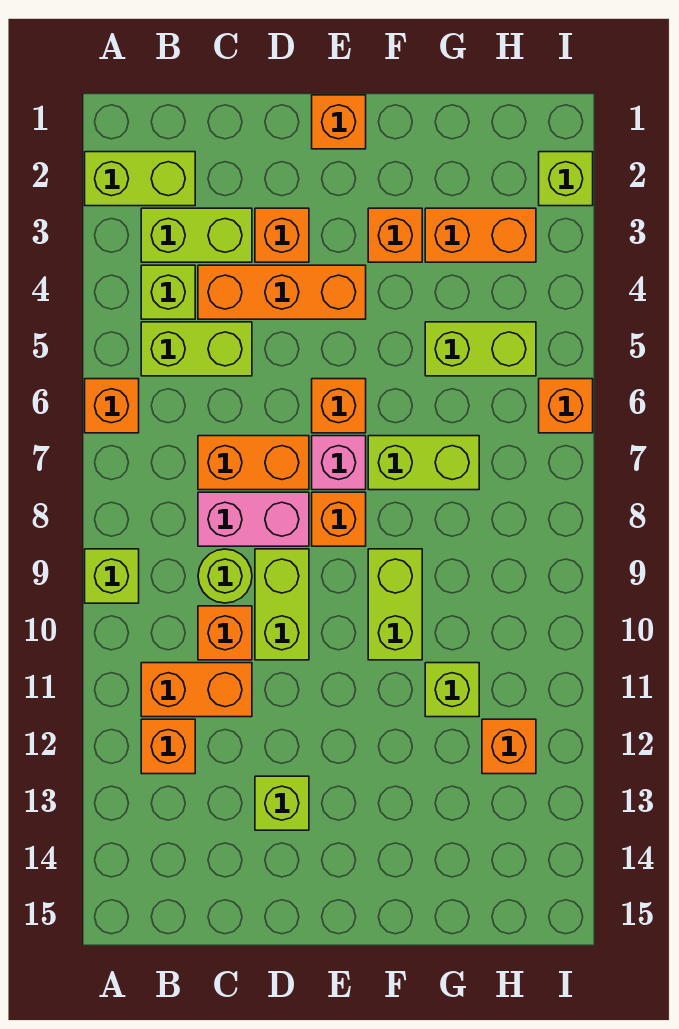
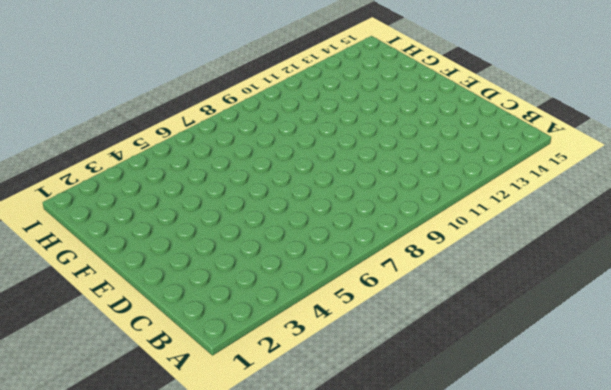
none -> lime 1x2 brick [85,152,195,206]
none -> orange 1x1 brick [85,379,139,433]
none -> lime 1x1 brick [85,549,139,603]

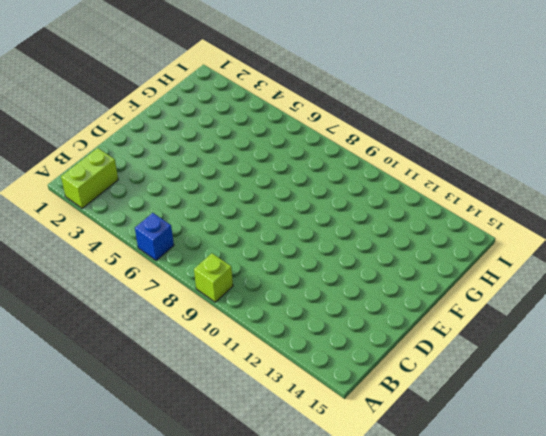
blue 1x1 brick [135,213,174,260] -> orange 1x1 brick [85,379,139,433]
none -> lime 1x2 brick [141,208,252,262]
none -> lime 1x1 brick [141,265,195,319]
none -> lime 1x2 brick [141,322,252,376]

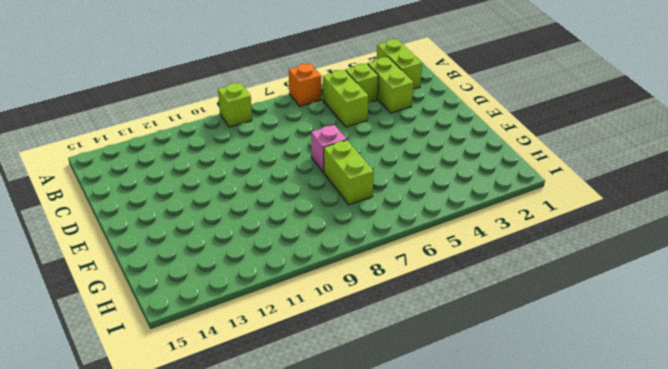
none -> orange 1x2 brick [141,663,252,717]
none -> orange 1x1 brick [141,719,195,774]
none -> orange 1x3 brick [198,265,366,319]

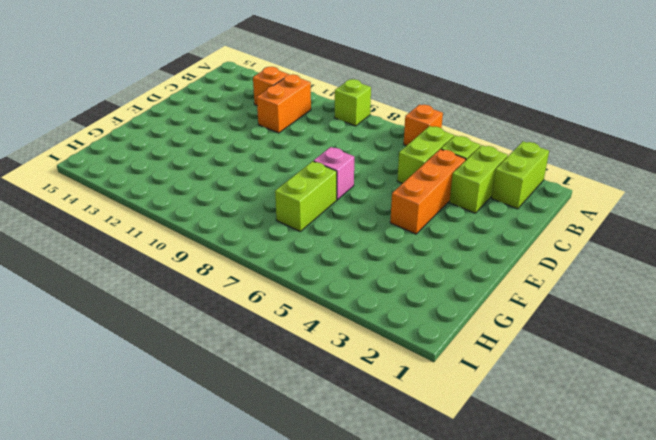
none -> orange 1x2 brick [198,436,309,490]
none -> pink 1x2 brick [198,492,309,546]
none -> lime 1x1 round brick [198,549,252,603]

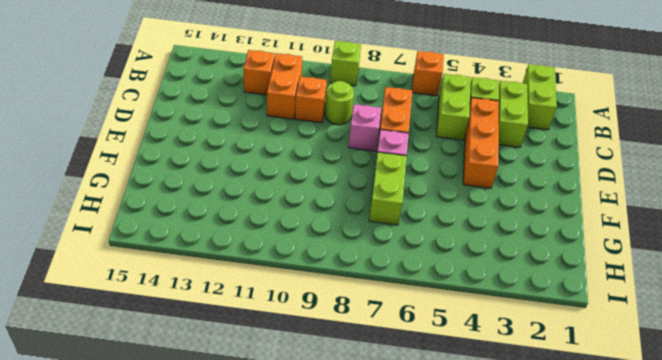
pink 1x1 brick [349,104,381,151] -> pink 1x2 brick [198,492,309,546]
none -> orange 1x1 brick [255,208,309,262]
none -> lime 1x2 brick [255,549,309,660]
none -> lime 1x1 brick [255,776,309,830]

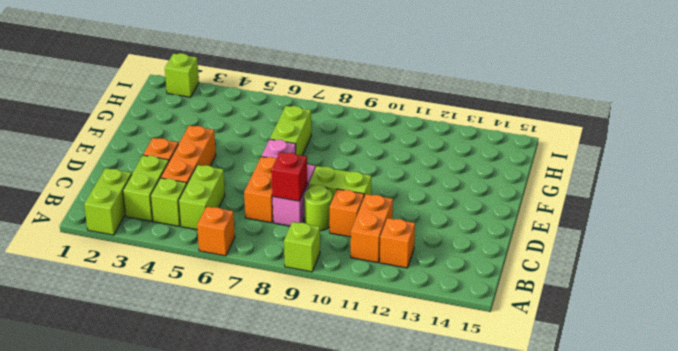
red 1x1 brick [272,152,307,201] -> none
none -> lime 1x1 brick [255,776,309,830]
none -> orange 1x1 brick [312,95,366,149]
none -> orange 1x1 brick [312,379,366,433]

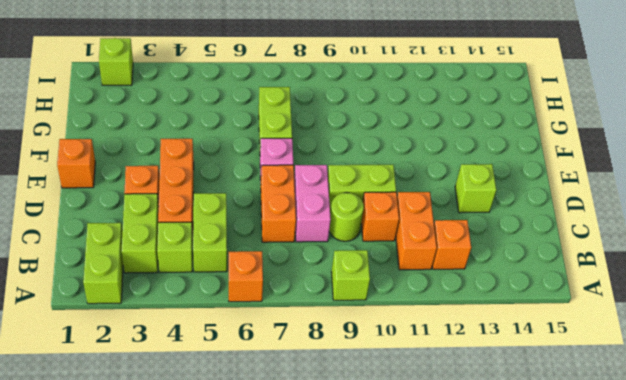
none -> orange 1x1 brick [312,379,366,433]
none -> orange 1x1 brick [312,492,366,546]
none -> orange 1x1 brick [368,208,422,262]

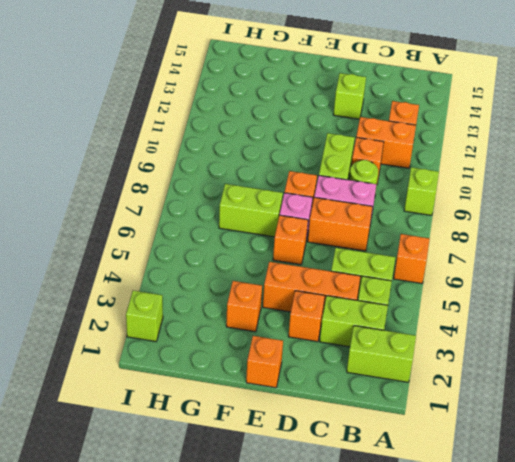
none -> lime 1x2 brick [368,549,422,660]
none -> orange 1x2 brick [425,208,536,262]
none -> lime 1x2 brick [425,322,536,376]

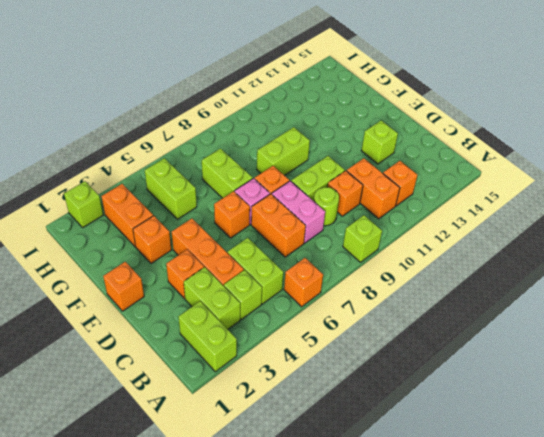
none -> lime 1x1 brick [425,663,479,717]
none -> orange 1x1 brick [482,719,536,774]
none -> orange 1x1 brick [539,379,593,433]

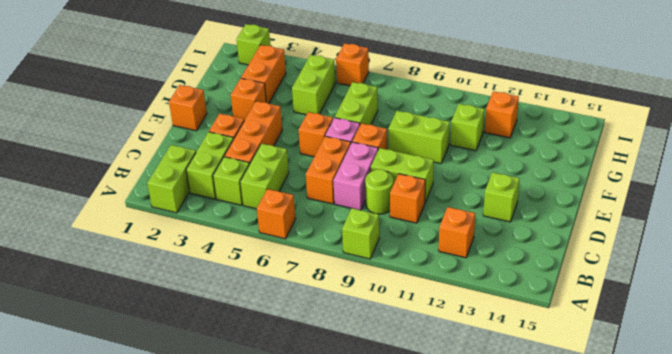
none -> orange 1x2 brick [141,663,252,717]

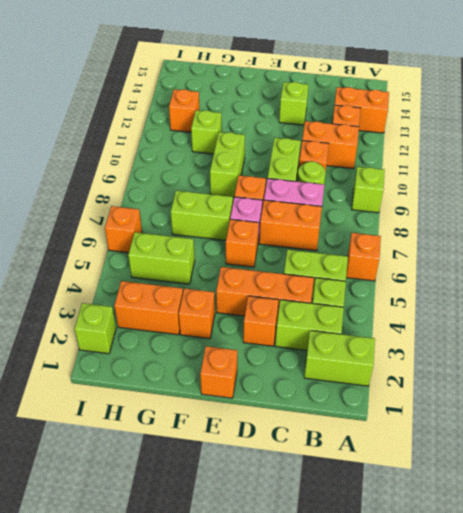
orange 1x2 brick [334,87,389,133] -> none

